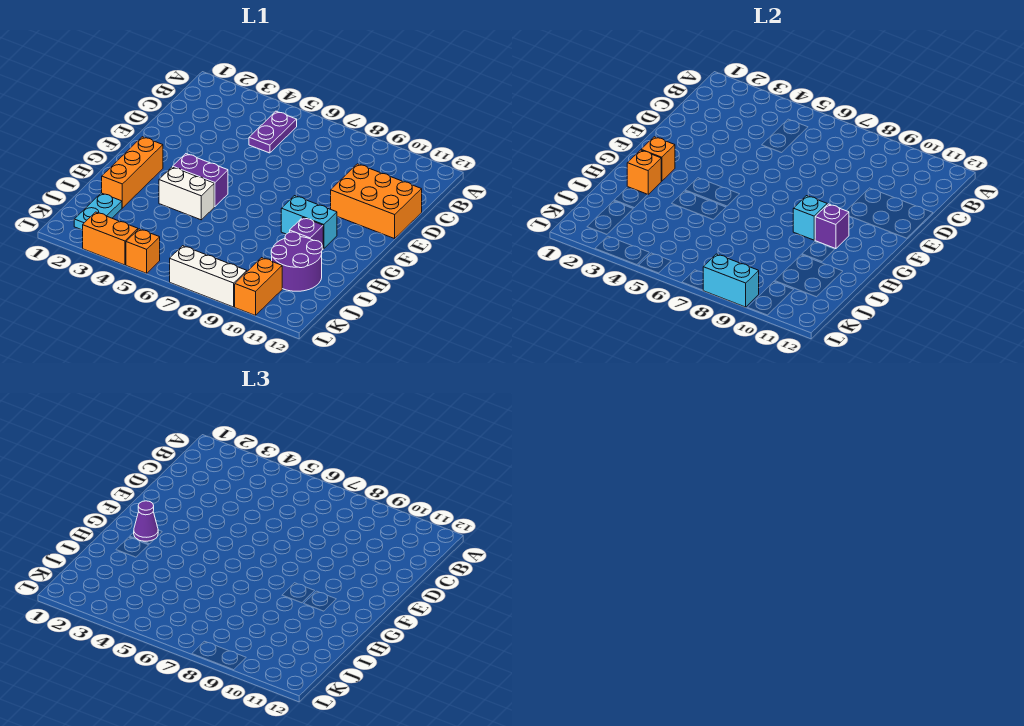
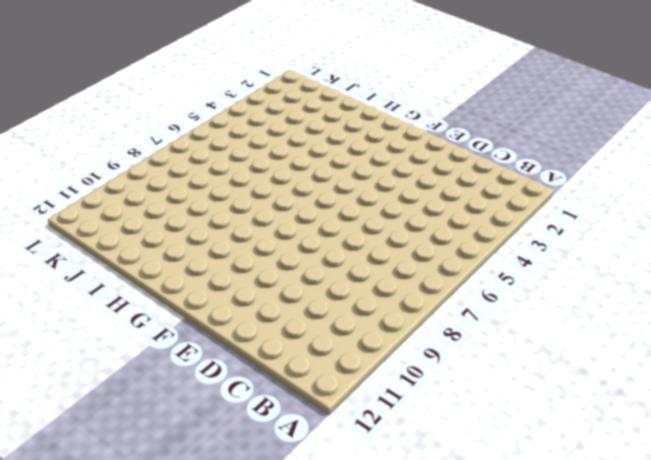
none -> purple 1x2 plate [249,111,297,153]
none -> orange 2x3 brick [331,164,422,239]
none -> orange 1x3 brick [102,137,163,208]

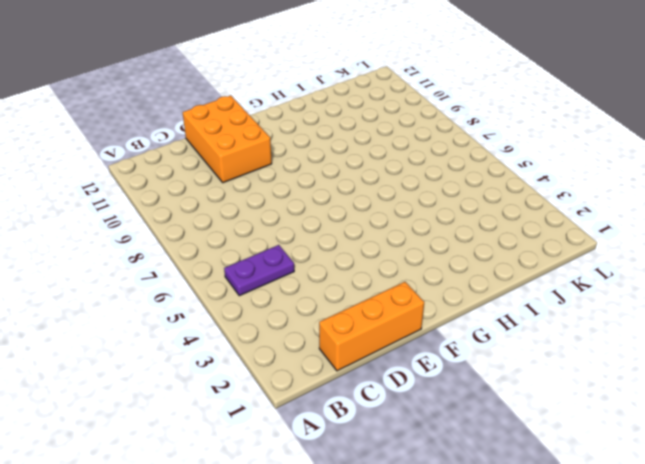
orange 1x3 brick [319,282,424,371] -> orange 1x3 brick moved to [102,137,163,208]
none -> purple 1x2 brick [173,154,228,206]
none -> cyan 1x2 brick [281,196,337,249]
none -> white 1x2 brick [159,167,214,220]

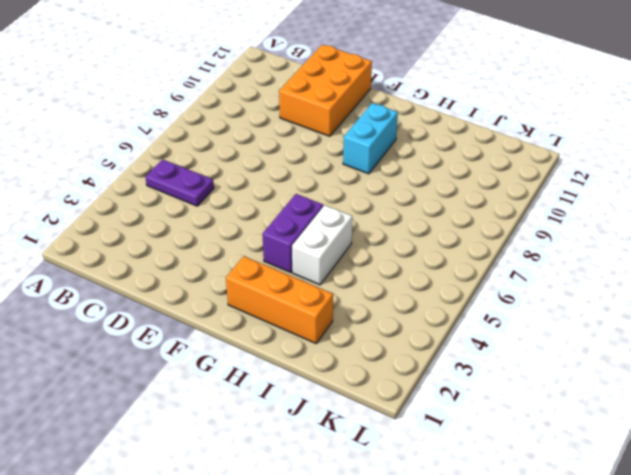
none -> purple 1x1 brick [290,217,323,250]
none -> purple 2x2 round brick [271,232,322,291]
none -> cyan 1x2 plate [74,193,122,230]

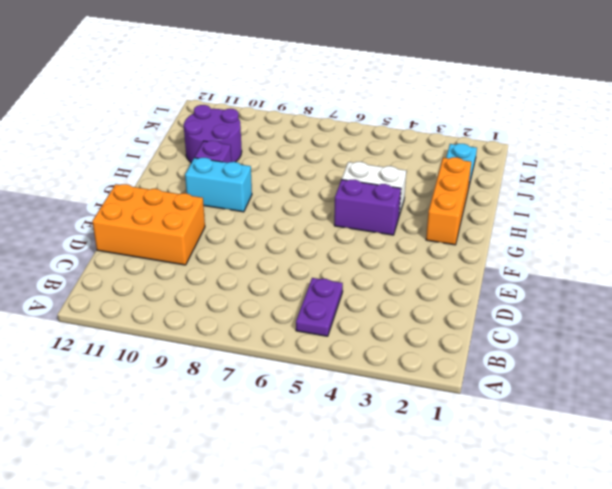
none -> orange 1x2 brick [235,258,282,316]
none -> orange 1x2 brick [83,212,138,265]
none -> orange 1x1 brick [126,229,160,273]

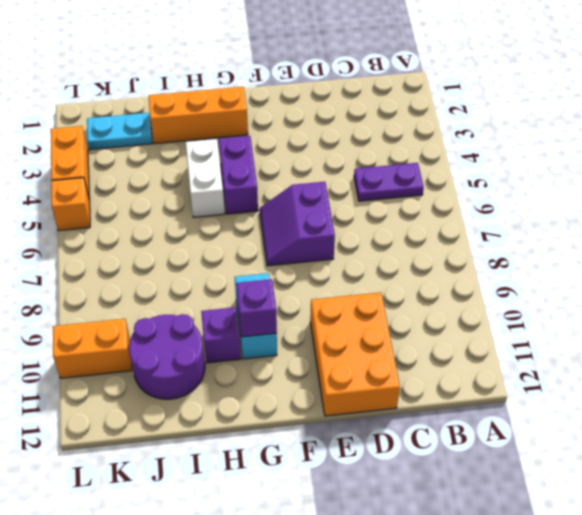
purple 2x2 slope [260,182,335,266] -> none
none -> white 1x3 brick [170,246,247,307]
none -> orange 1x1 brick [641,137,675,181]
none -> cyan 1x1 brick [793,196,827,240]

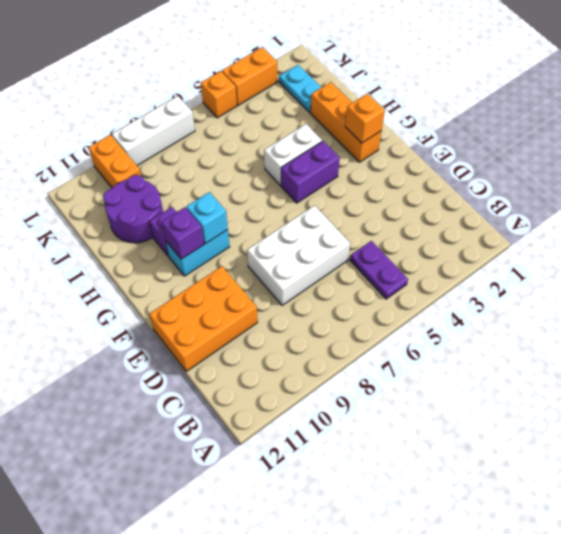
white 2x3 brick [247,205,350,305] -> none
none -> orange 1x1 brick [627,150,661,195]
none -> cyan 1x2 brick [703,254,759,307]
none -> purple 1x1 cone [134,501,158,541]

